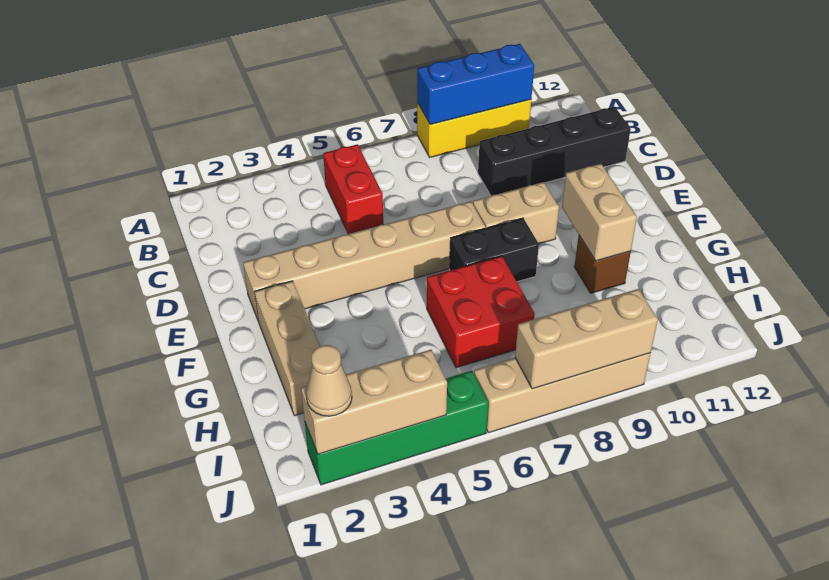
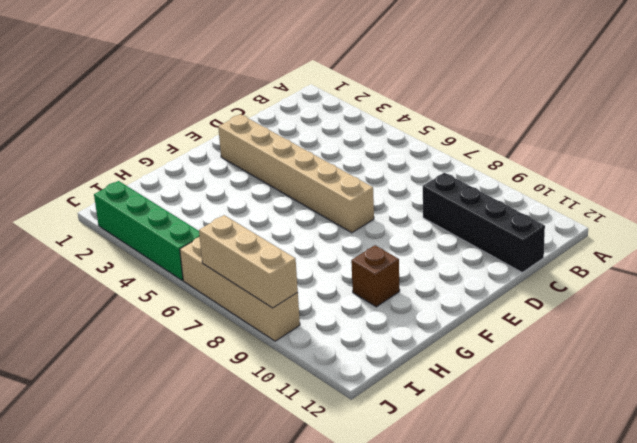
none -> yellow 1x3 brick [417,99,531,157]
none -> red 1x2 brick [323,144,383,234]
none -> tan 1x2 brick [473,182,559,244]

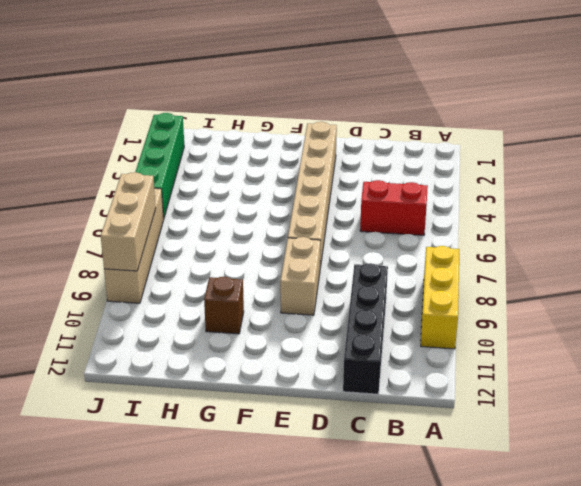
none -> tan 1x3 brick [255,281,320,416]
none -> black 1x2 brick [450,218,539,282]
none -> red 2x2 brick [427,256,535,368]

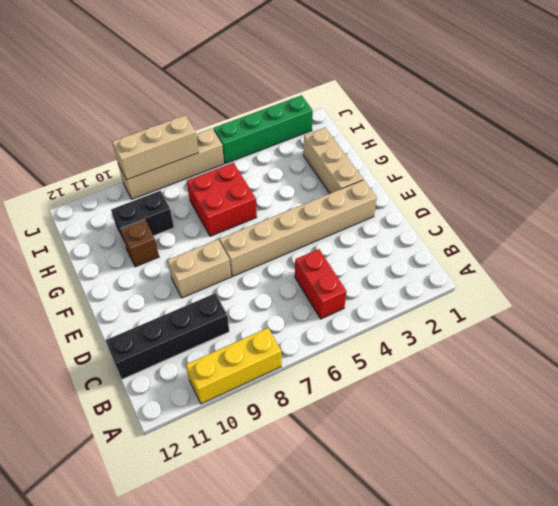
black 1x2 brick [111,191,174,244] -> black 1x2 brick moved to [450,218,539,282]
none -> blue 1x3 brick [417,44,534,125]
none -> tan 1x2 brick [562,164,637,261]
none -> tan 1x3 brick [301,350,447,454]

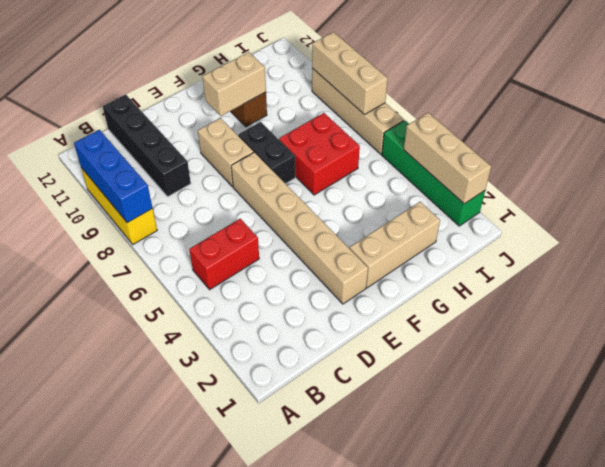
none -> tan 1x1 cone [306,345,352,416]

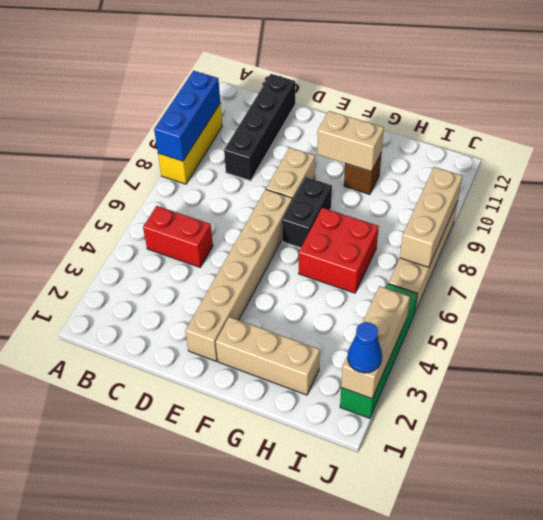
blue 1x1 cone [348,322,382,373] -> tan 1x1 cone [306,345,352,416]

